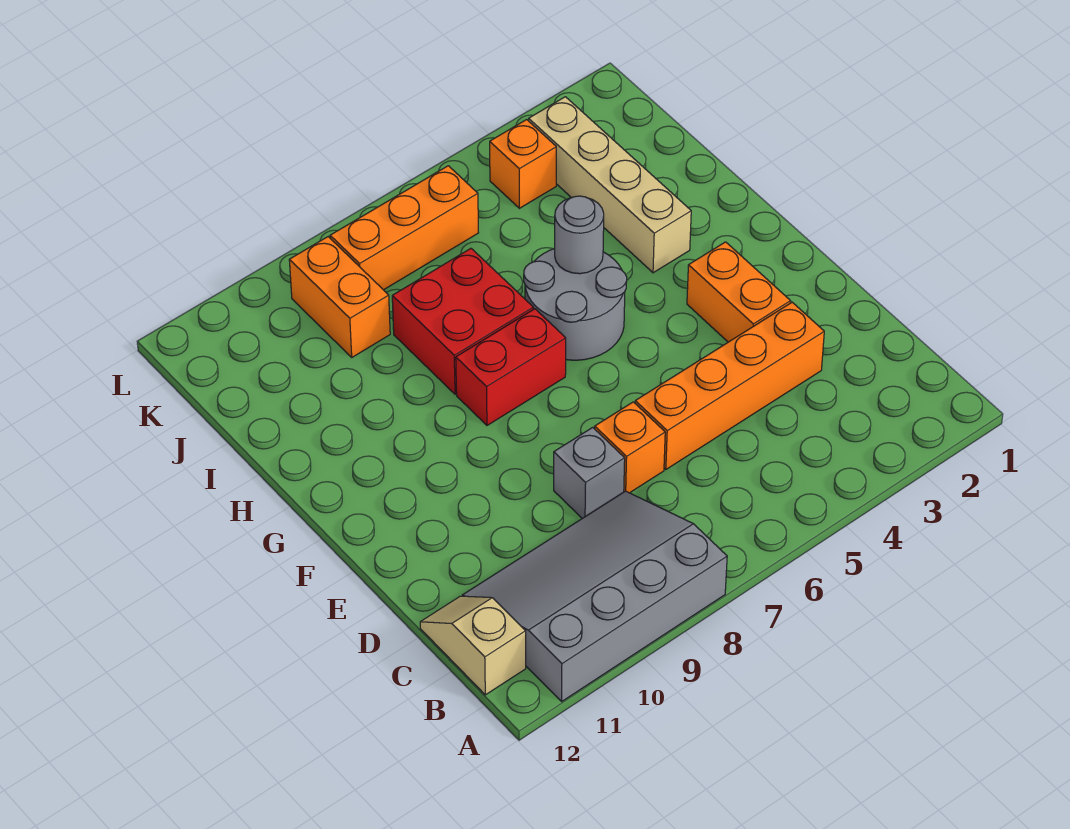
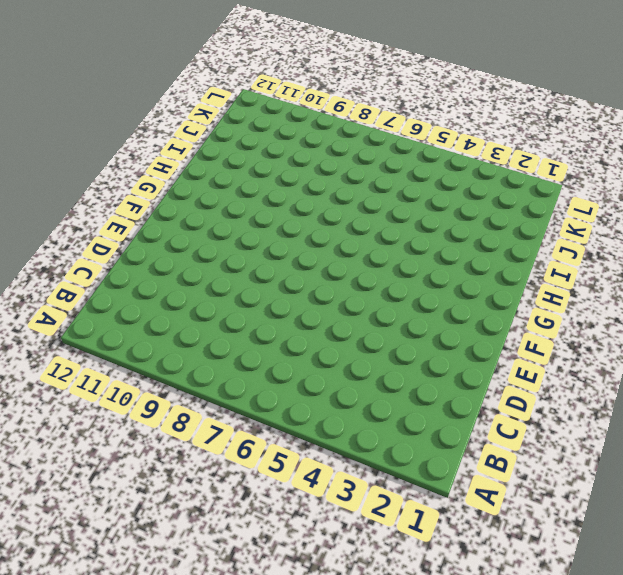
none -> grey 3x4 slope [462,491,727,701]
none -> tan 1x2 slope [420,596,526,695]
none -> orange 1x4 brick [635,302,824,469]

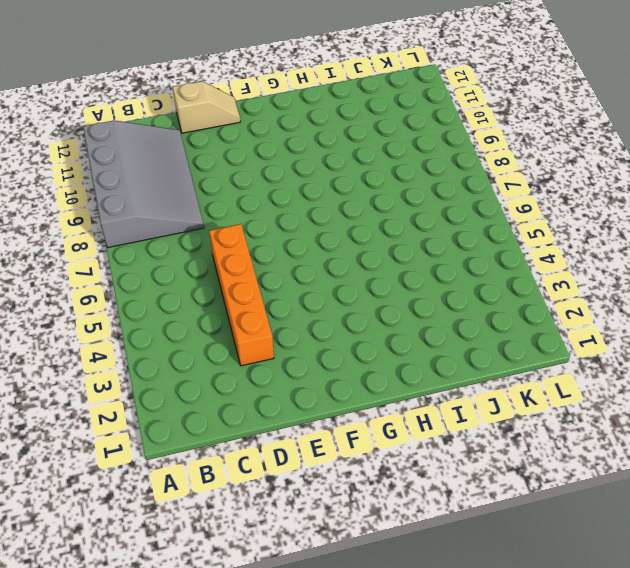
tan 1x2 slope [173,81,240,133] -> tan 1x2 slope moved to [420,596,526,695]
none -> orange 1x1 brick [595,402,665,493]
none -> grey 1x1 brick [554,427,625,518]
none -> orange 1x2 brick [687,242,791,342]

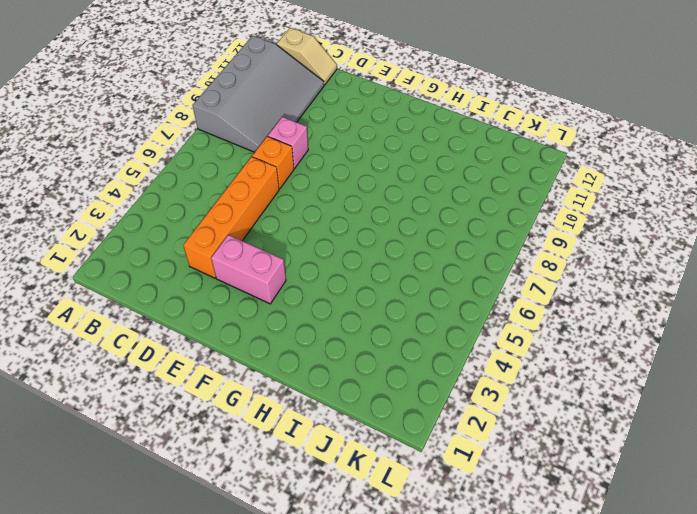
pink 1x1 brick [268,117,308,169] -> grey 1x1 brick [554,427,625,518]
pink 1x2 brick [211,235,286,304] -> orange 1x2 brick [687,242,791,342]
none -> grey 2x2 round brick [524,249,627,360]
none -> red 1x2 brick [456,309,566,425]
none -> tan 1x4 brick [529,97,691,273]

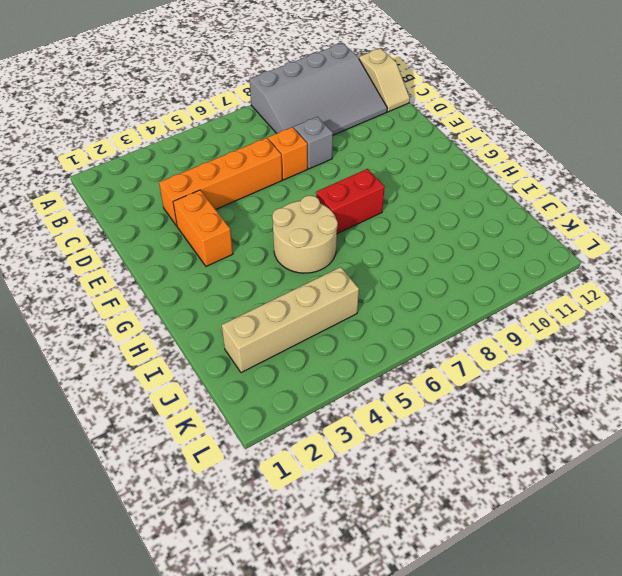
tan 2x2 round brick [272,196,338,273] -> grey 2x2 round brick [524,249,627,360]
tan 1x4 brick [222,267,359,373] -> tan 1x4 brick turned to [529,97,691,273]
none -> red 2x2 brick [392,248,533,394]
none -> orange 1x2 brick [289,237,390,357]
none -> orange 1x1 brick [490,120,556,208]

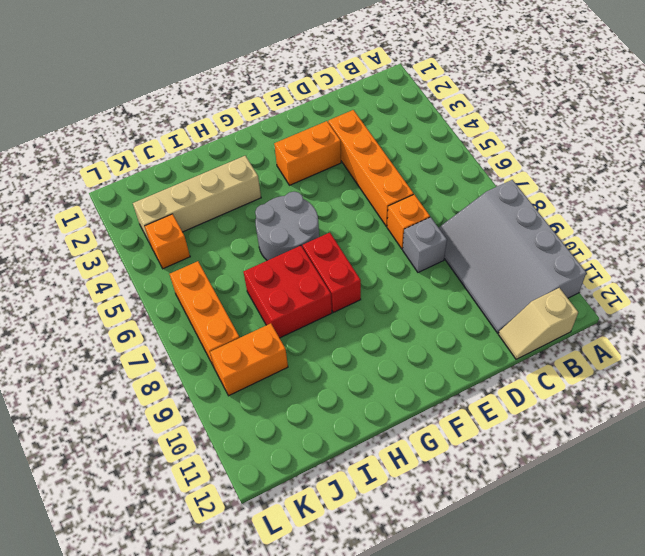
none -> grey 1x1 round brick [555,196,604,274]

